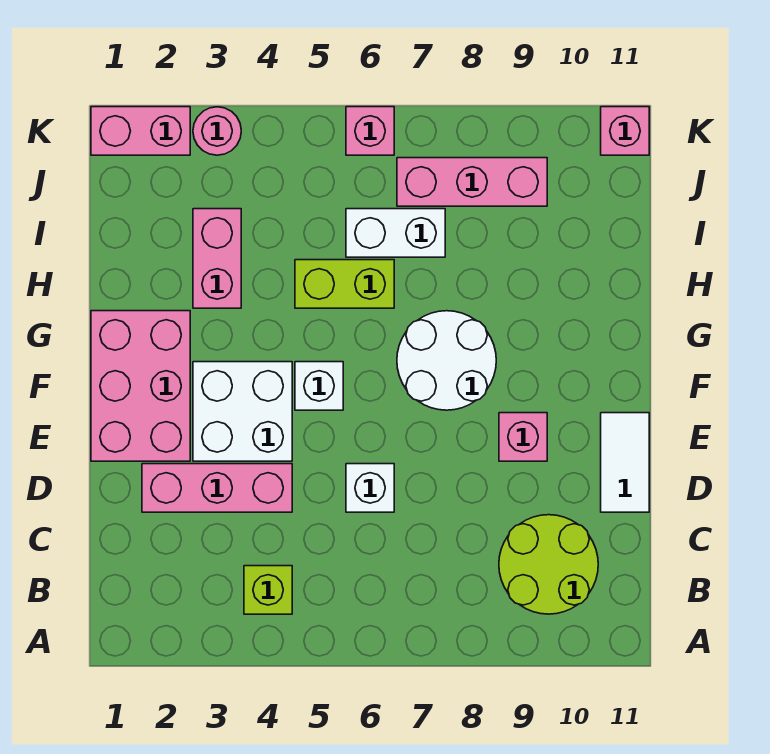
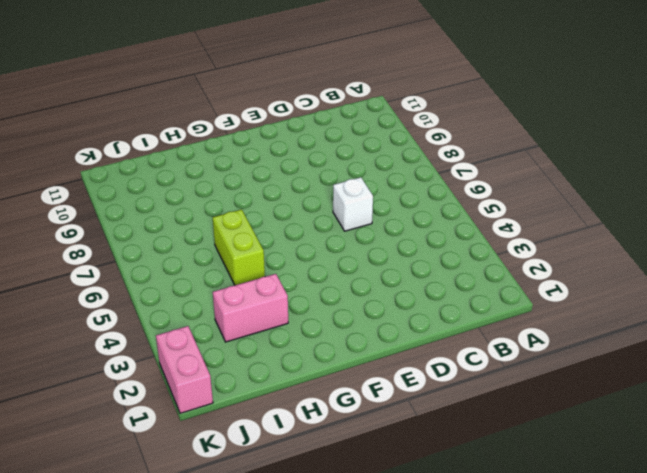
none -> lime 1x1 brick [244,566,292,614]
none -> lime 2x2 round brick [499,515,598,614]
none -> pink 1x3 brick [142,464,292,512]

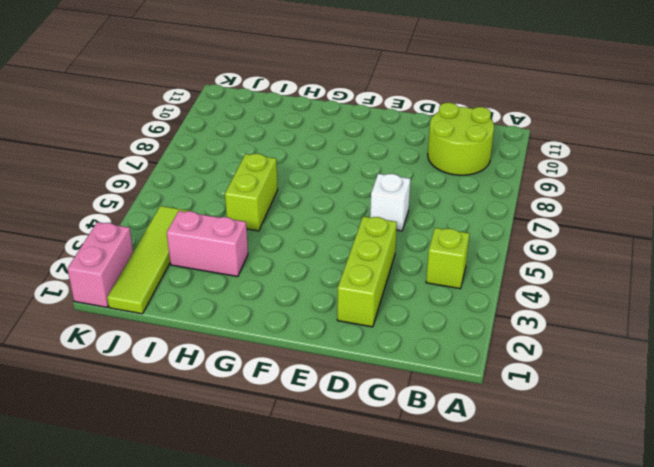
lime 1x3 brick [337,216,397,327] -> pink 1x3 brick [142,464,292,512]
lime 1x4 tile [107,206,189,314] -> none
none -> white 1x2 tile [601,413,649,512]
none -> pink 2x3 brick [91,311,190,461]
none -> white 2x2 brick [193,362,292,461]

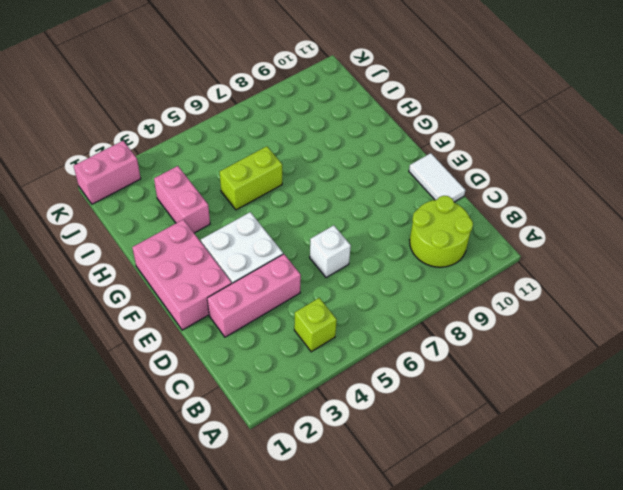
none -> pink 1x1 brick [499,413,547,461]
none -> white 1x1 brick [295,362,343,410]
none -> white 2x2 round brick [397,311,496,410]

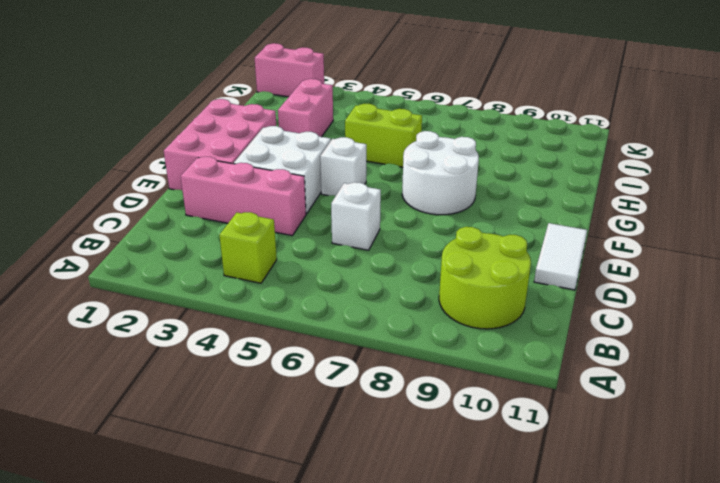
none -> pink 1x1 brick [499,413,547,461]
none -> white 1x2 brick [346,209,445,257]
none -> pink 1x3 brick [397,158,547,206]

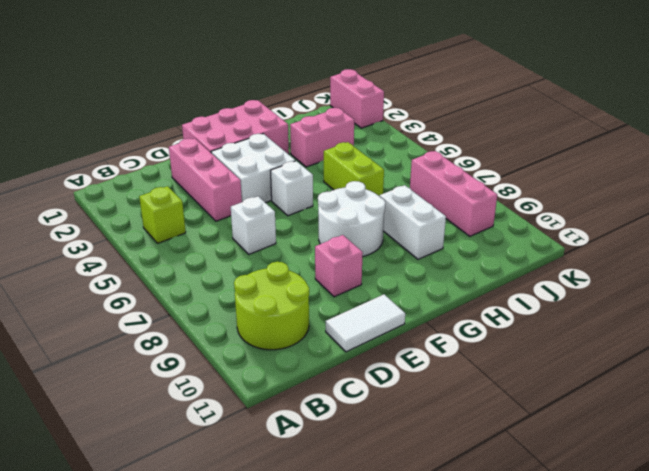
white 1x2 brick [380,185,446,259] -> white 1x2 brick moved to [346,209,445,257]
none -> pink 1x1 round brick [193,107,241,155]
none -> pink 1x1 brick [346,107,394,155]
none -> pink 1x1 brick [601,107,649,155]

